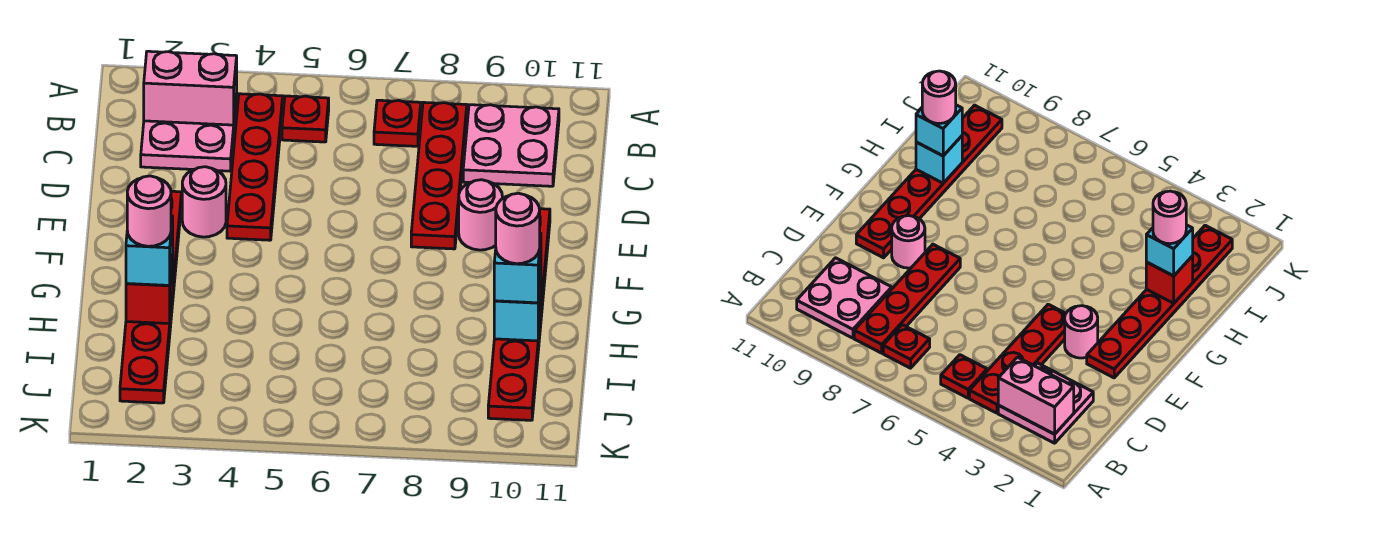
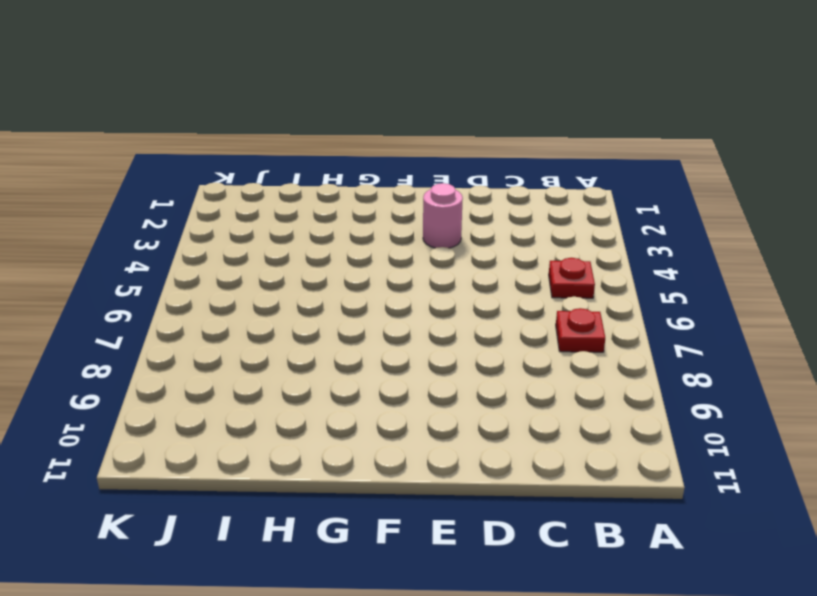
none -> pink 2x2 plate [141,94,237,171]
none -> red 1x4 plate [227,94,283,240]
none -> red 1x4 plate [411,102,467,249]

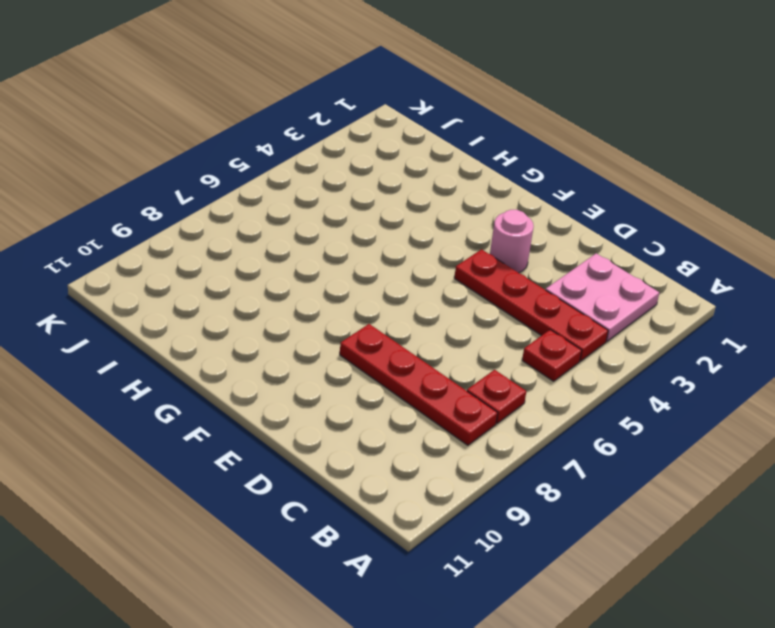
none -> pink 2x2 plate [463,105,559,186]
none -> red 1x6 plate [120,191,182,403]
none -> pink 1x1 round brick [459,180,503,250]

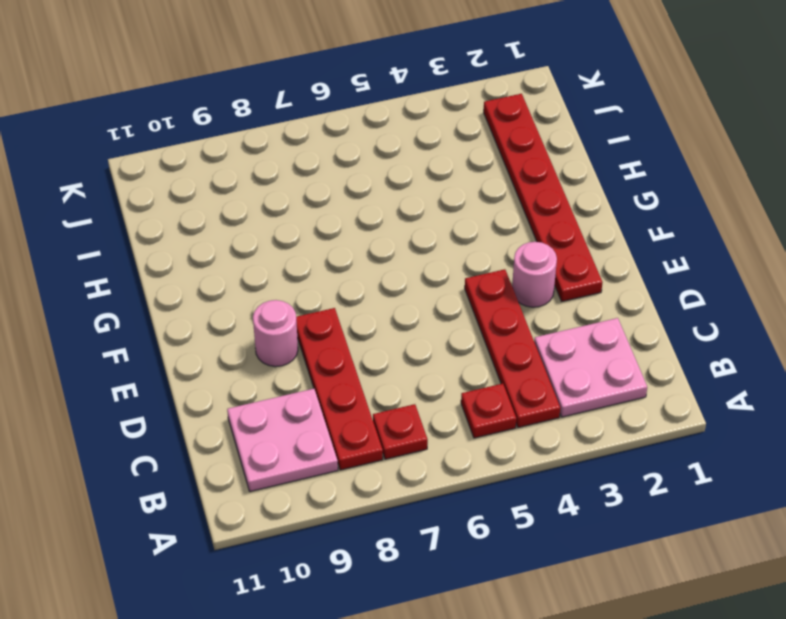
none -> red 1x6 plate [488,209,550,420]
none -> pink 1x2 brick [144,51,237,125]
none -> red 1x1 brick [126,255,173,324]

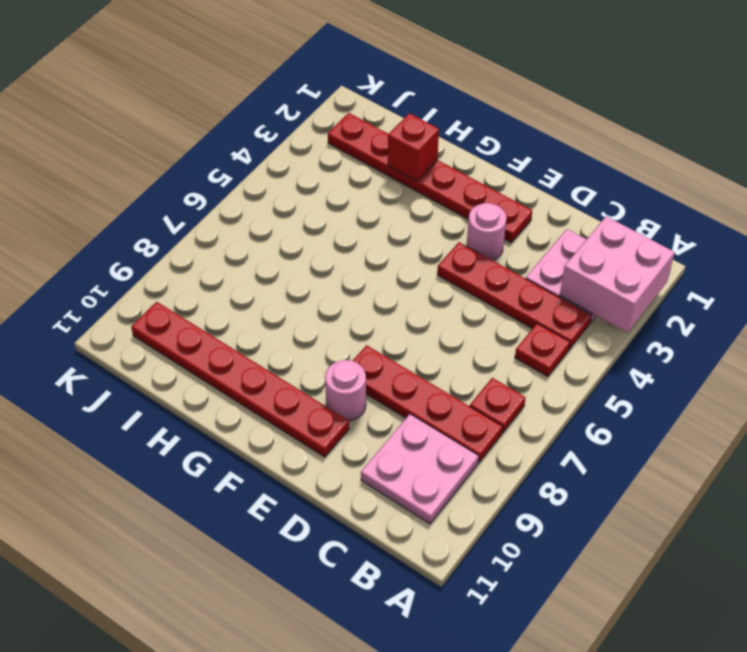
pink 2x2 brick [560,216,675,333] -> pink 1x2 brick [144,51,237,125]
none -> cyan 1x1 brick [494,277,541,341]
none -> cyan 1x1 brick [126,216,173,285]
none -> cyan 1x1 brick [494,233,541,303]

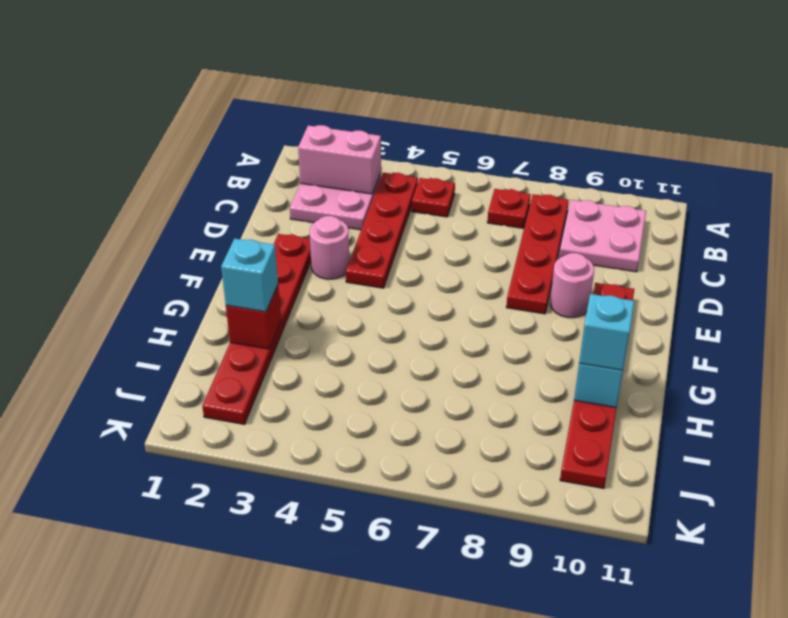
none -> pink 1x1 round brick [127,176,171,246]
none -> pink 1x1 round brick [496,193,540,264]

